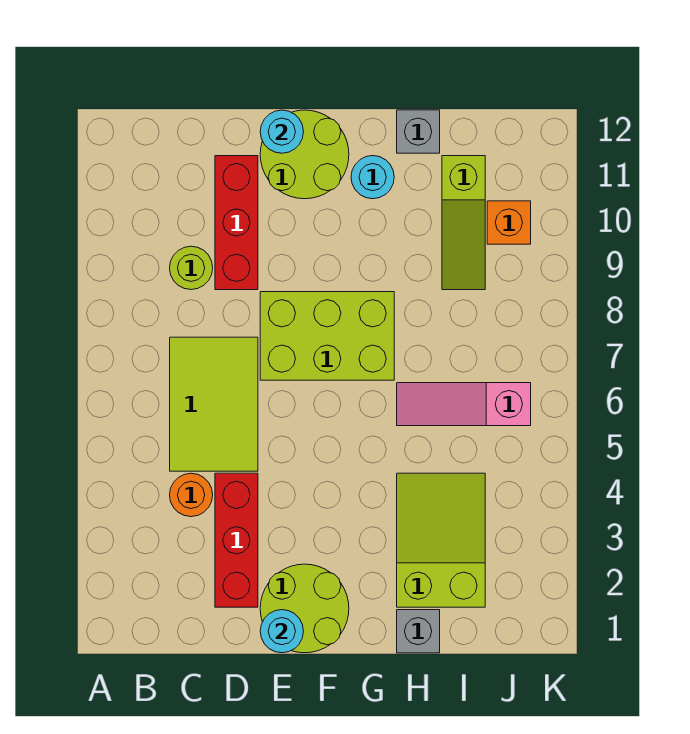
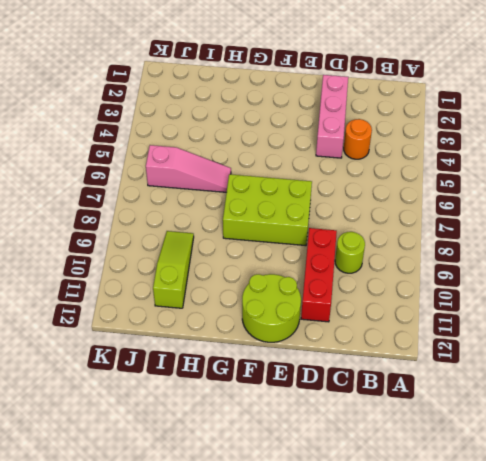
pink 1x3 brick [316,75,348,158] -> red 1x3 brick [215,473,258,607]
none -> lime 2x3 tile [170,337,258,471]
none -> lime 2x2 round brick [260,564,349,653]
none -> cyan 1x1 round brick [351,156,394,199]

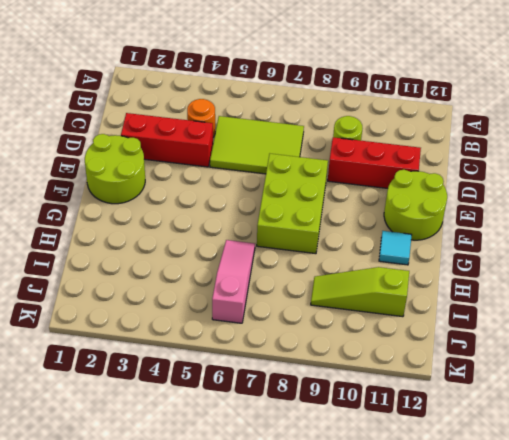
cyan 1x1 tile [379,231,412,265] -> cyan 1x1 round brick [351,156,394,199]
none -> grey 1x1 brick [397,610,440,653]
none -> lime 2x3 slope [397,473,485,607]
none -> grey 1x1 brick [397,110,440,153]

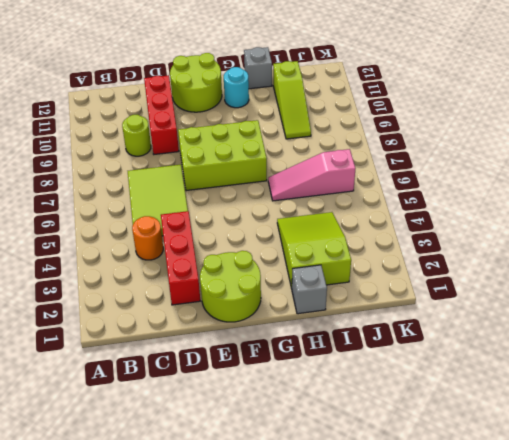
none -> orange 1x1 brick [487,201,531,244]
none -> cyan 1x1 round brick [260,610,303,653]
none -> cyan 1x1 round brick [260,110,304,153]

